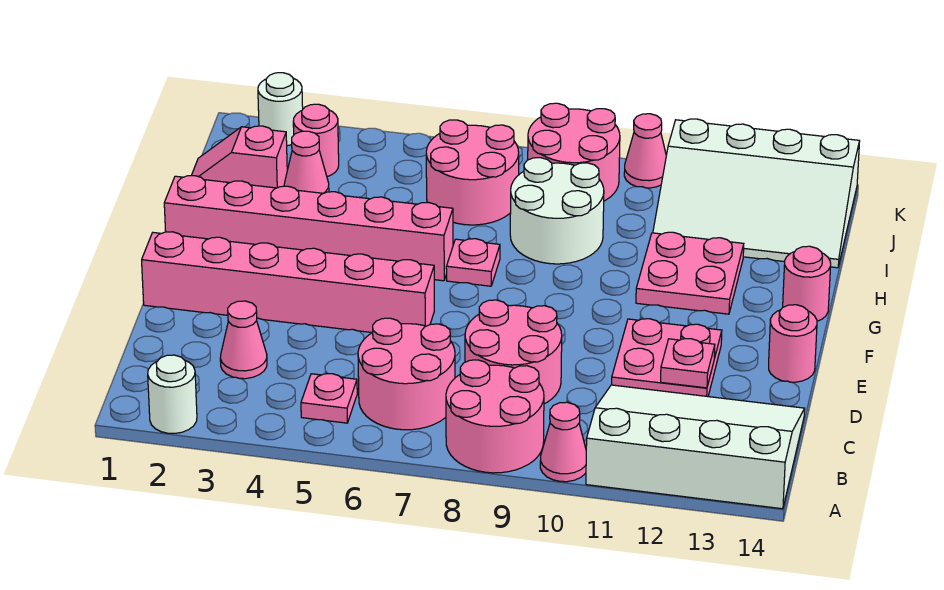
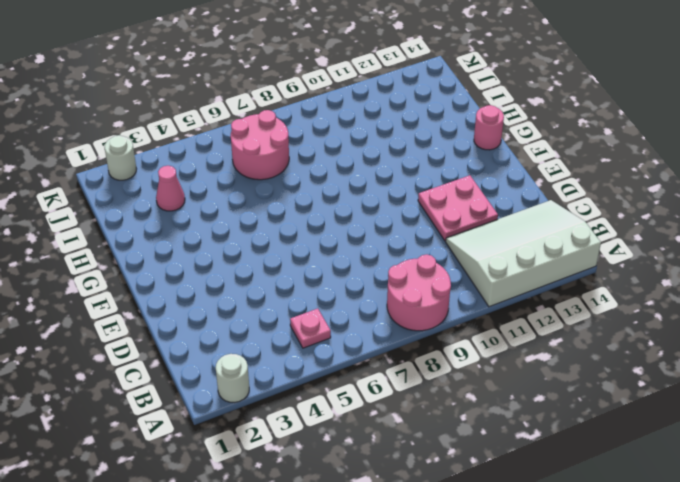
none -> pink 1x1 cone [540,402,586,482]
none -> pink 2x2 round brick [358,318,455,430]
none -> pink 1x1 cone [220,301,267,379]

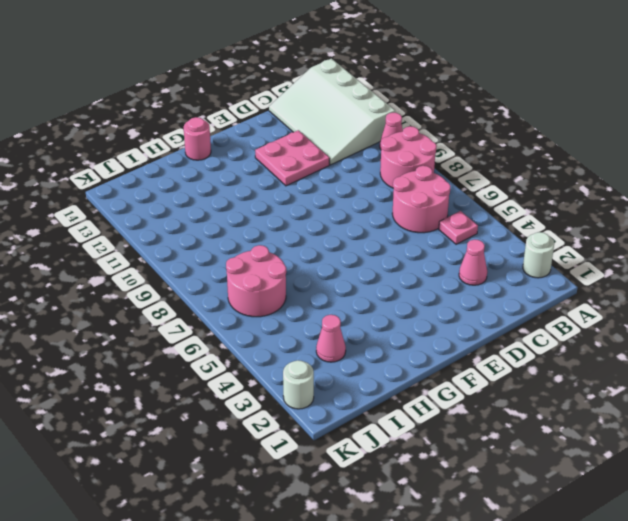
none -> pink 2x2 round brick [465,300,562,404]
none -> pink 1x6 brick [142,232,434,333]
none -> pink 1x1 round brick [769,305,817,382]

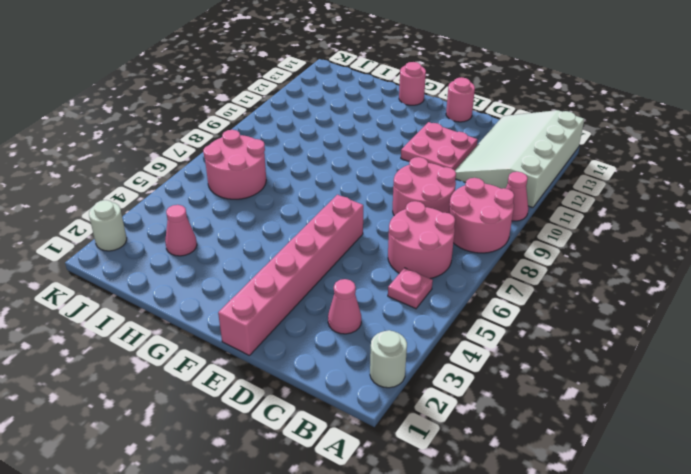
none -> pink 1x6 brick [164,176,453,281]
none -> pink 1x1 plate [446,239,500,286]
none -> pink 2x2 plate [636,232,744,314]

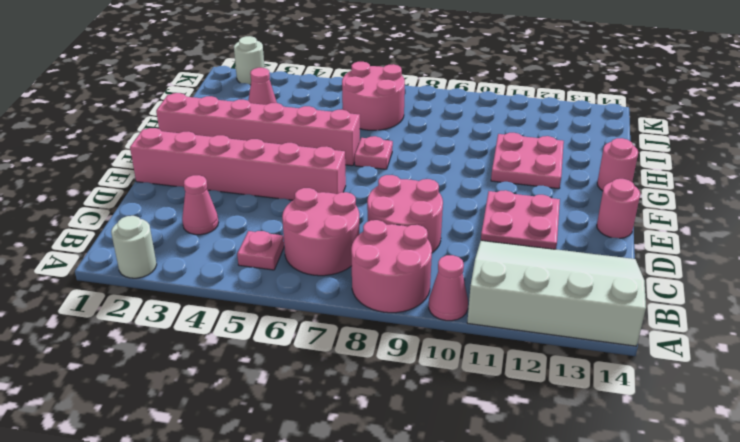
none -> white 2x2 round brick [510,158,604,264]
none -> pink 1x2 slope [191,126,287,188]
none -> white 3x4 slope [653,119,860,268]

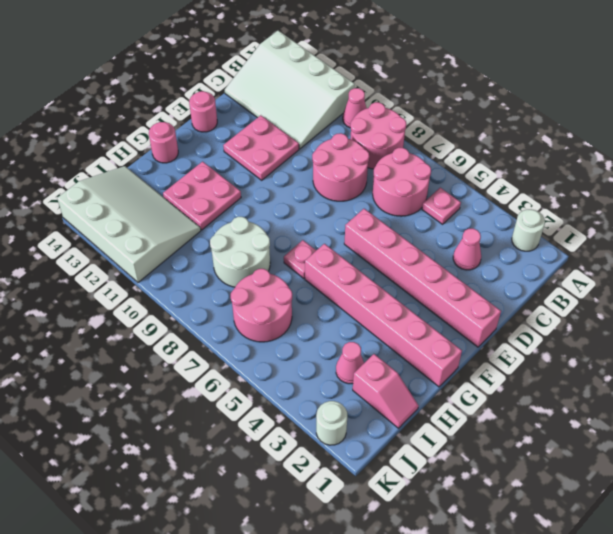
none -> pink 1x1 round brick [293,104,339,177]
none -> pink 2x2 round brick [528,103,620,201]
none -> pink 1x1 cone [624,114,666,188]

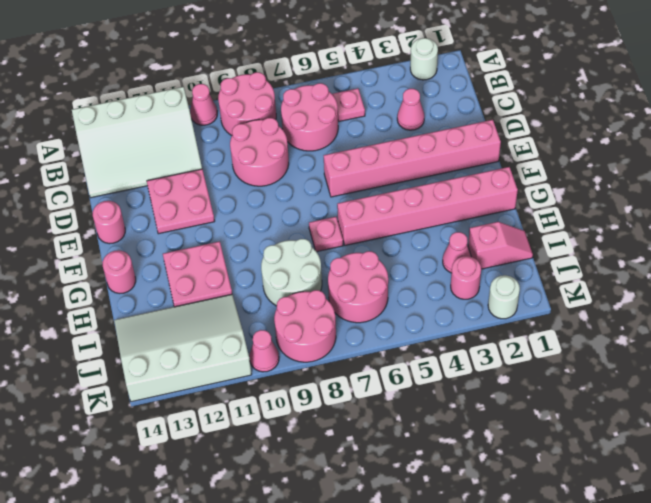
none -> pink 1x1 plate [661,339,715,388]

